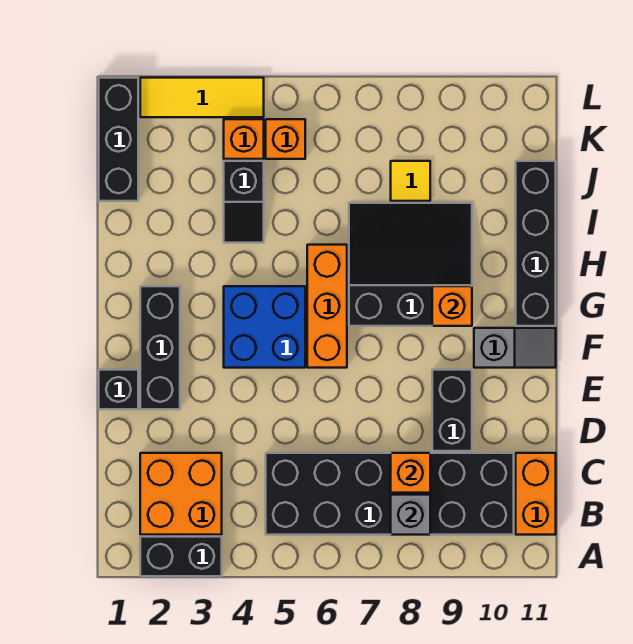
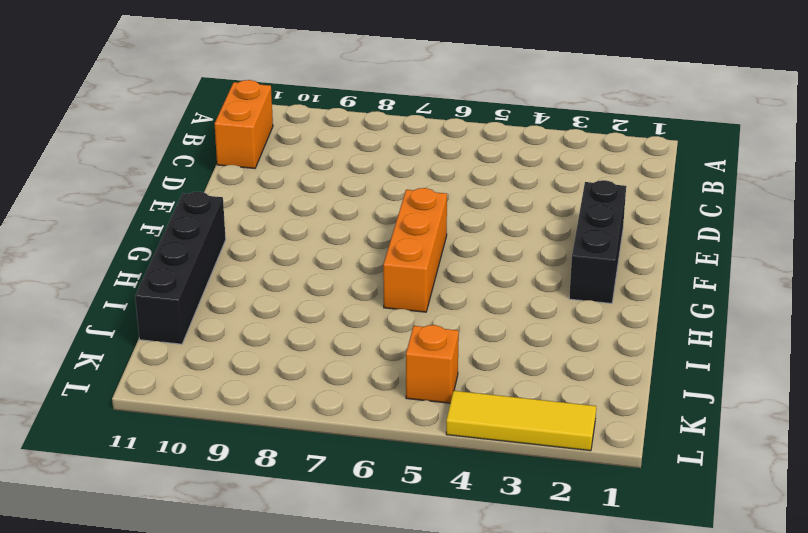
none -> black 1x2 brick [140,537,222,576]
none -> orange 2x2 brick [140,453,222,535]
none -> black 2x6 brick [266,453,514,535]

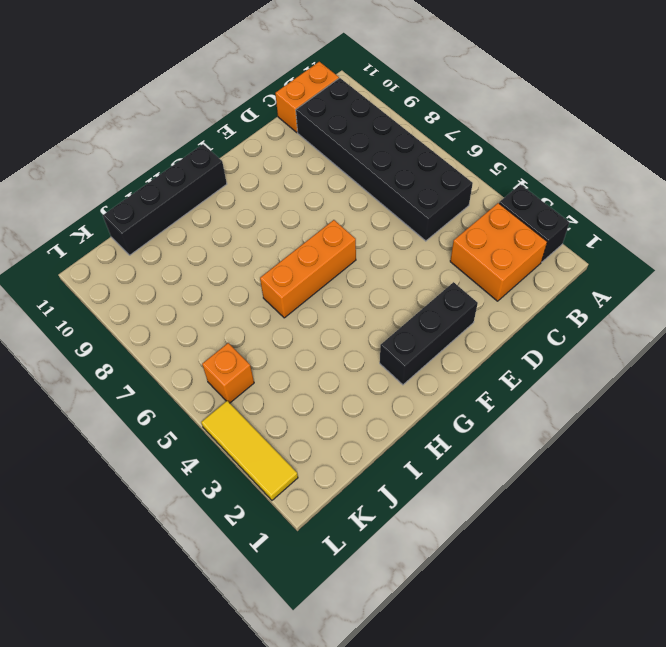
none -> black 1x2 brick [432,370,472,451]
none -> black 1x1 brick [99,370,138,409]
none -> blue 2x2 brick [224,286,305,368]

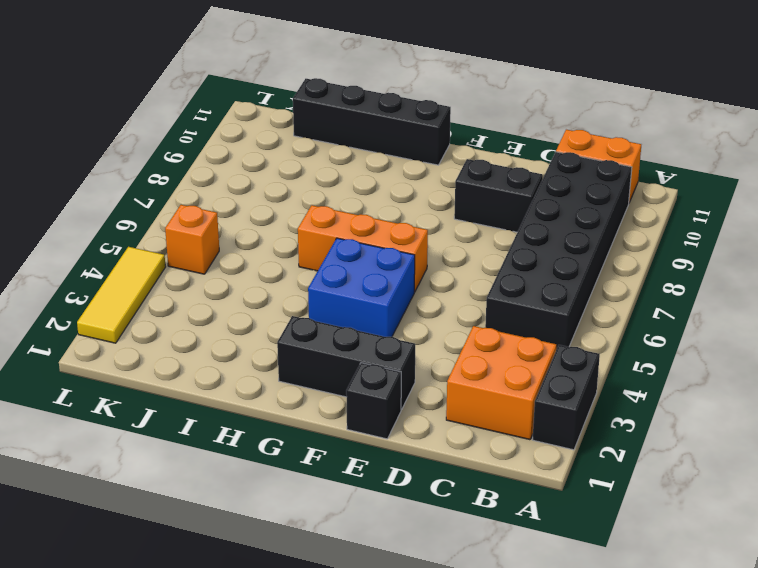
none -> grey 1x2 slope [474,328,556,368]
none -> black 3x3 slope [349,203,472,326]
none -> black 1x2 slope [224,161,264,243]

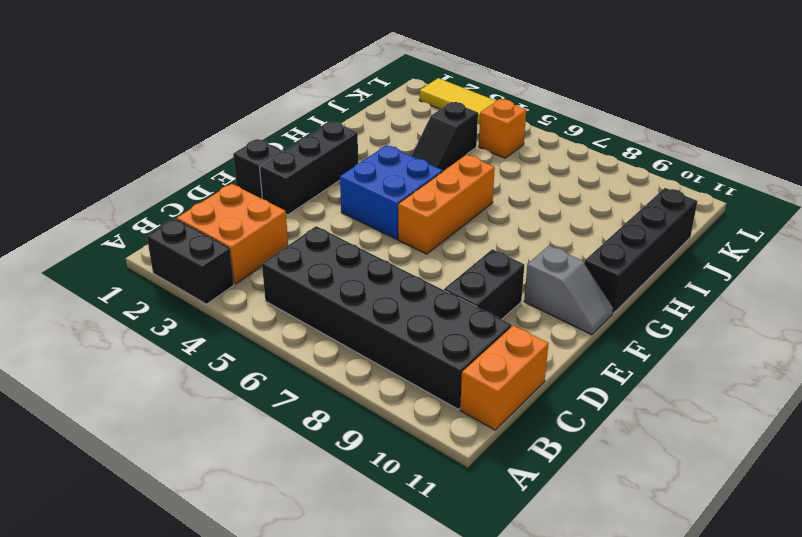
none -> black 3x3 slope [349,203,472,326]
none -> black 1x3 brick [99,78,138,201]
none -> yellow 1x1 tile [391,161,430,201]

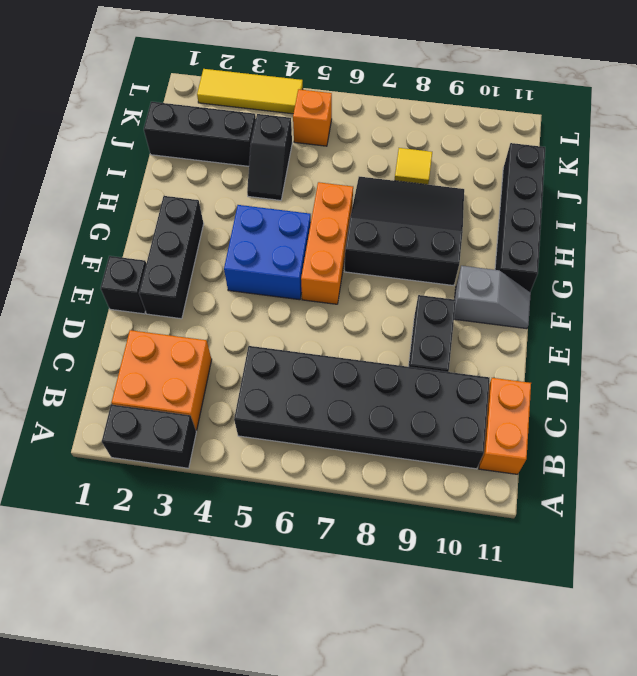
black 1x3 brick [144,102,256,166] -> black 1x3 brick turned to [99,78,138,201]
none -> orange 1x1 brick [224,119,264,159]
none -> grey 1x1 brick [391,495,430,535]
none -> orange 1x1 brick [391,453,430,493]

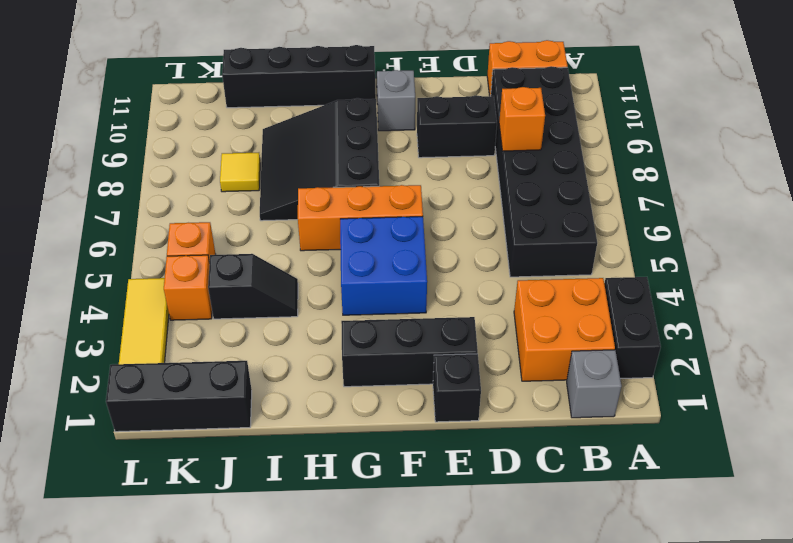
grey 1x1 brick [567,350,622,418] -> grey 1x1 brick moved to [391,495,430,535]
none -> orange 1x1 brick [432,286,472,326]

